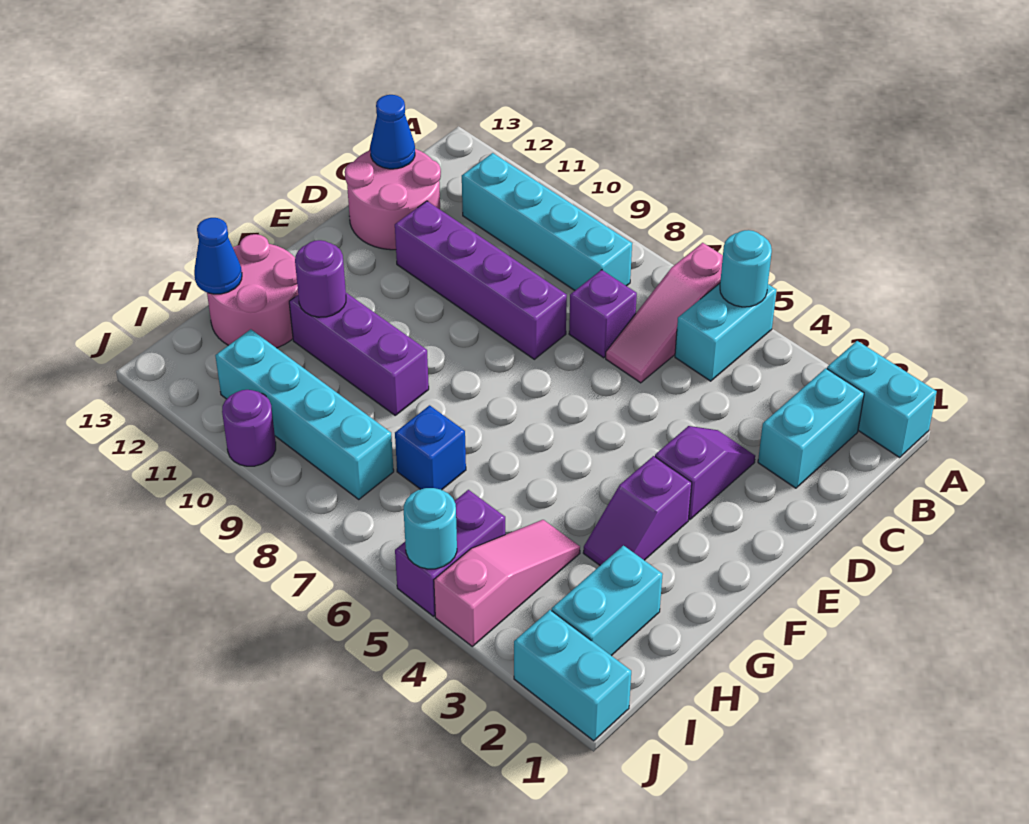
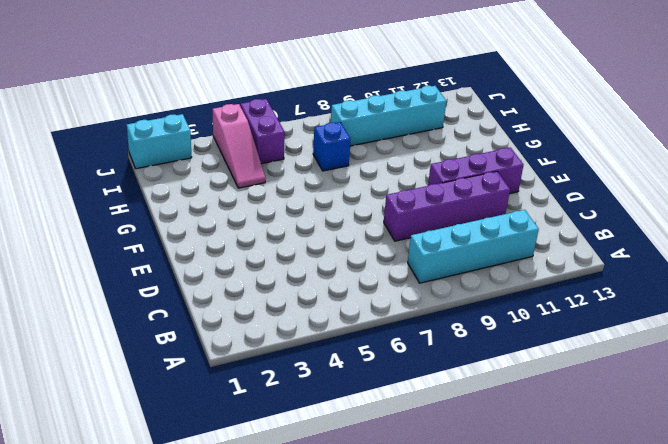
purple 1x3 brick [428,148,523,194] -> purple 1x3 brick moved to [289,293,429,415]
none -> cyan 1x2 brick [827,341,937,457]
none -> cyan 1x2 brick [675,283,776,381]
none -> pink 1x3 slope [606,243,723,383]

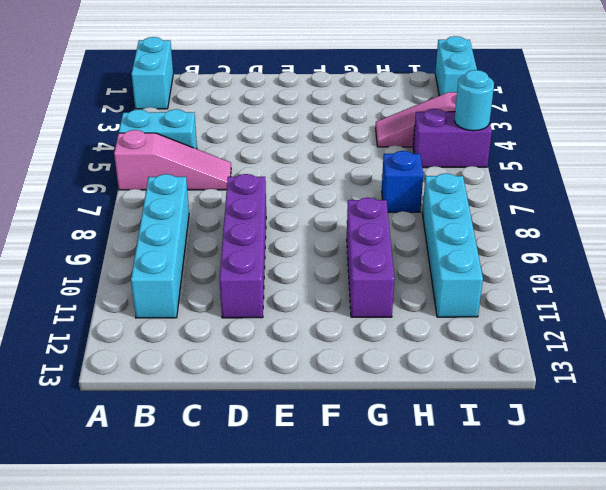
none -> cyan 1x2 brick [758,368,864,488]
none -> purple 1x1 brick [569,270,637,358]
none -> pink 2x2 round brick [345,149,441,250]

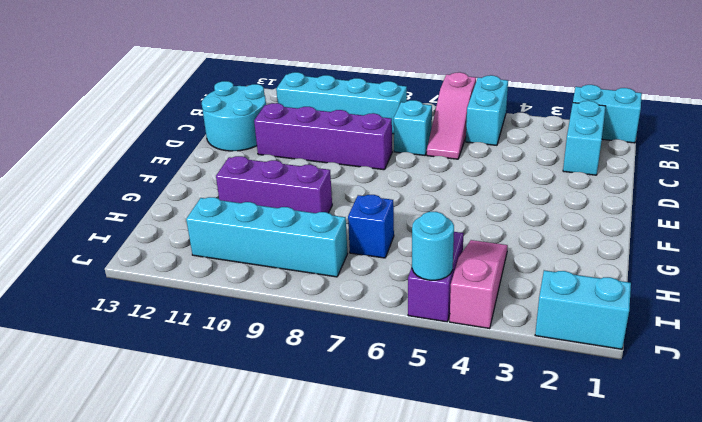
cyan 1x1 brick [394,100,432,155] -> purple 1x1 brick [569,270,637,358]
cyan 2x2 round brick [202,81,266,151] -> pink 2x2 round brick [345,149,441,250]
none -> purple 1x2 slope [655,426,755,520]
none -> purple 1x2 slope [583,456,692,565]
none -> pink 2x2 round brick [207,234,298,348]

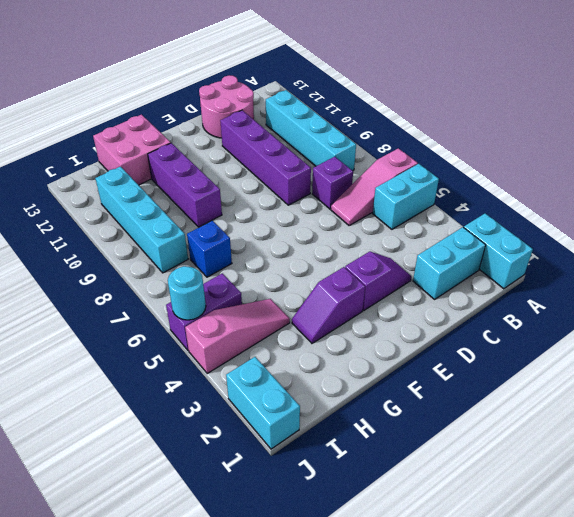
pink 2x2 brick [93,115,171,185] -> pink 2x2 round brick [207,234,298,348]
none -> cyan 1x2 brick [552,546,663,656]
none -> purple 1x1 round brick [222,390,276,466]
none -> cyan 1x1 round brick [720,230,772,307]

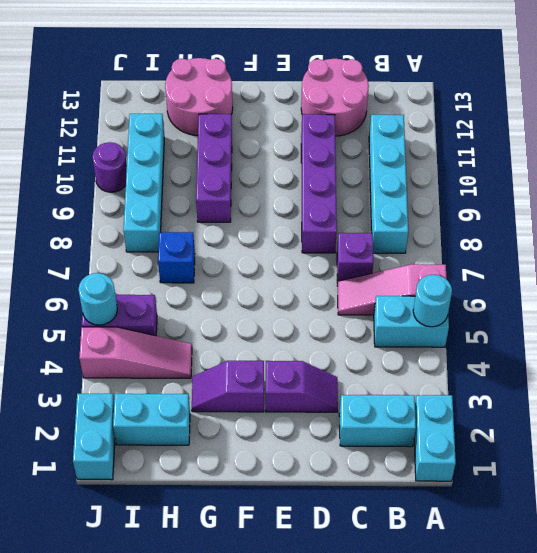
none -> blue 1x1 cone [370,95,415,169]
none -> purple 1x1 round brick [295,240,346,317]
none -> blue 1x1 cone [194,218,242,294]

